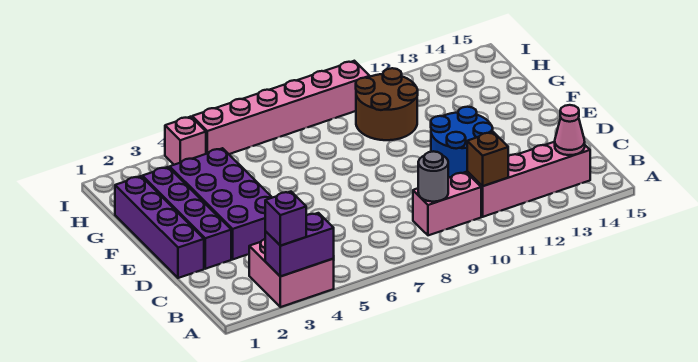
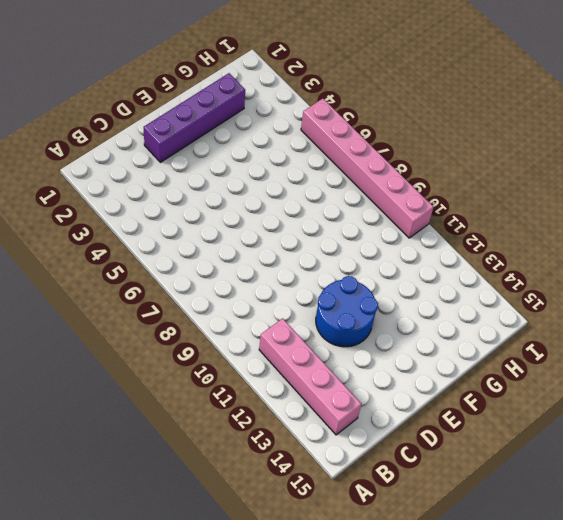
none -> pink 2x2 brick [249,239,334,307]
none -> pink 1x2 brick [413,172,481,235]
none -> purple 1x4 brick [115,176,204,278]

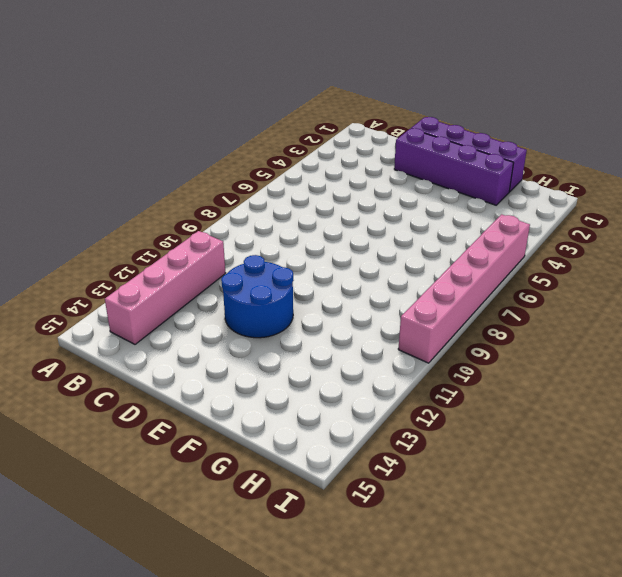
none -> pink 2x2 brick [249,239,334,307]
none -> pink 1x2 brick [413,172,481,235]
none -> purple 2x4 brick [170,148,272,259]

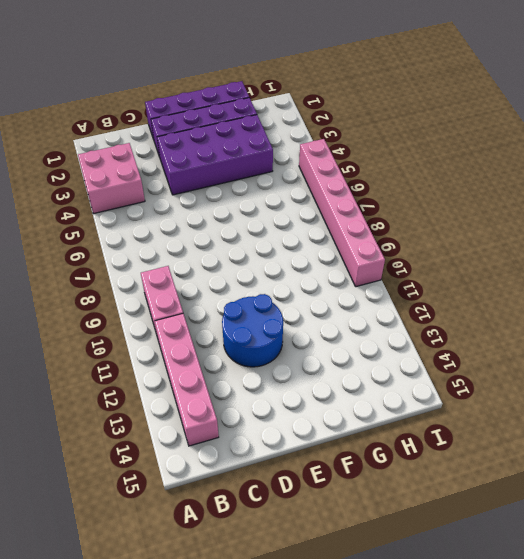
none -> brown 2x2 round brick [356,68,418,140]
none -> pink 1x1 brick [165,117,206,165]
none -> purple 1x2 brick [265,213,334,276]

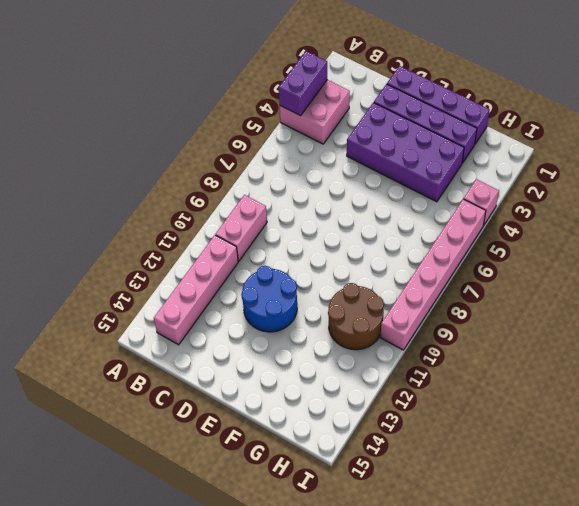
none -> grey 1x1 round brick [418,151,448,202]
none -> brown 1x1 brick [467,132,508,186]
none -> pink 1x1 cone [555,105,585,155]

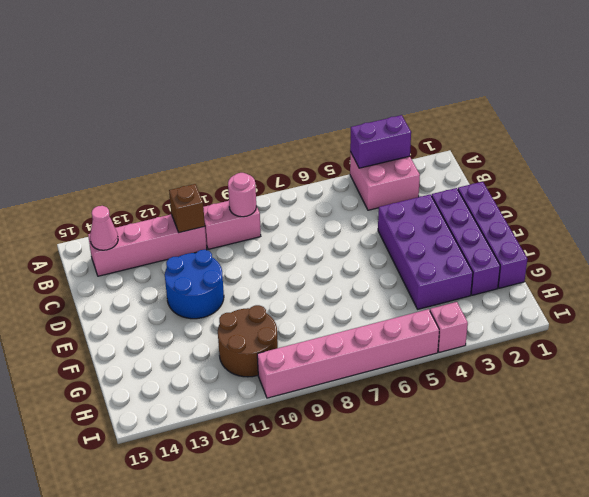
pink 1x1 round brick [228,173,256,217] -> grey 1x1 round brick [418,151,448,202]
none -> purple 1x1 brick [265,192,306,246]

